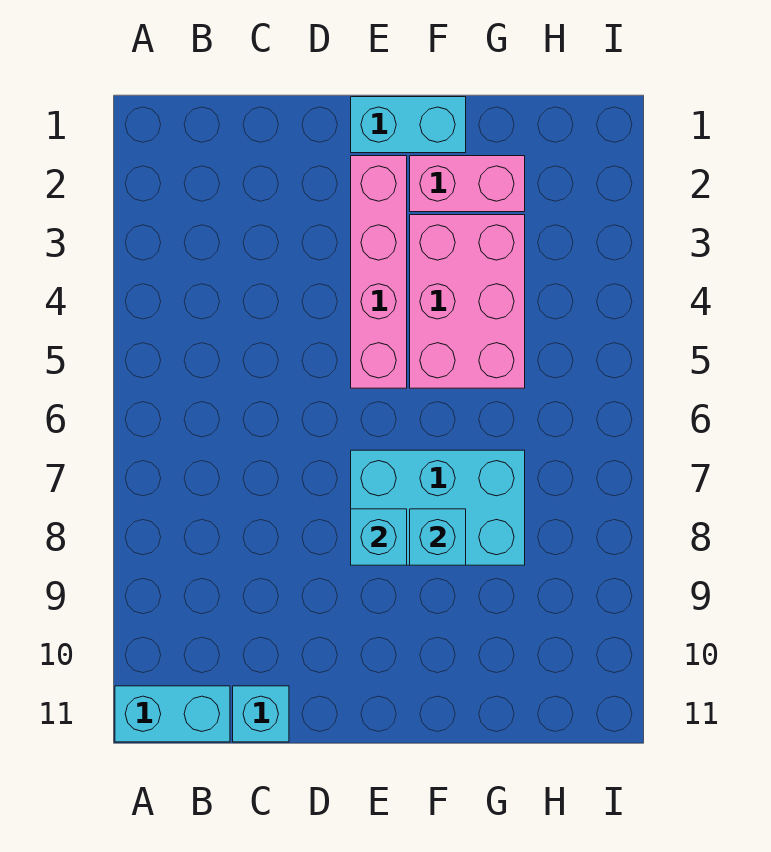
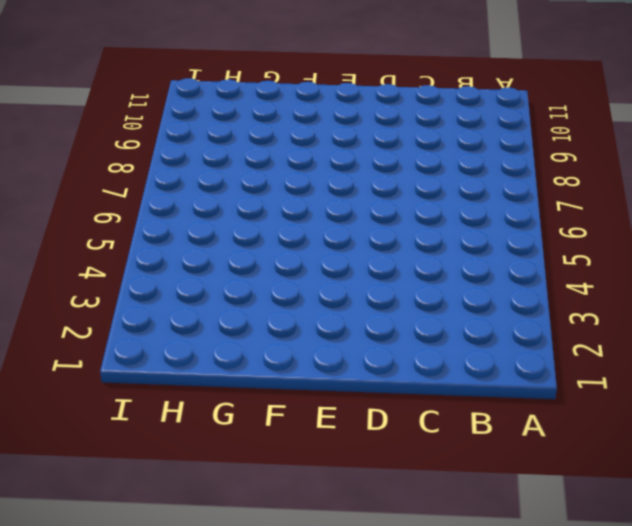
none -> cyan 1x2 brick [115,686,230,742]
none -> cyan 1x1 brick [233,686,289,742]

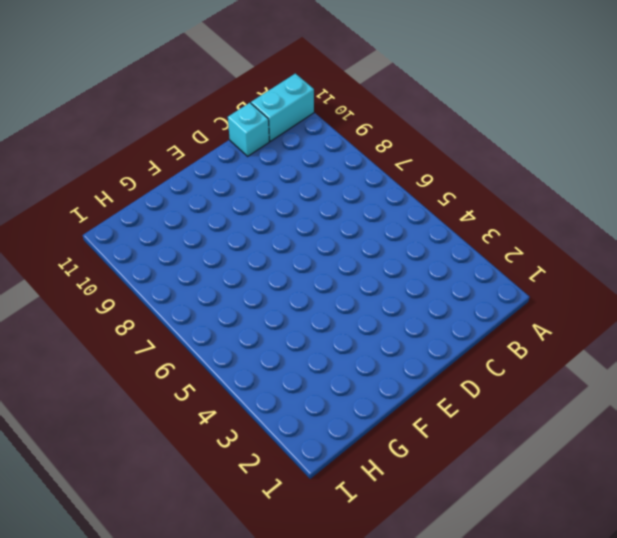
none -> cyan 1x2 brick [351,97,466,153]
none -> pink 1x4 brick [351,156,407,388]

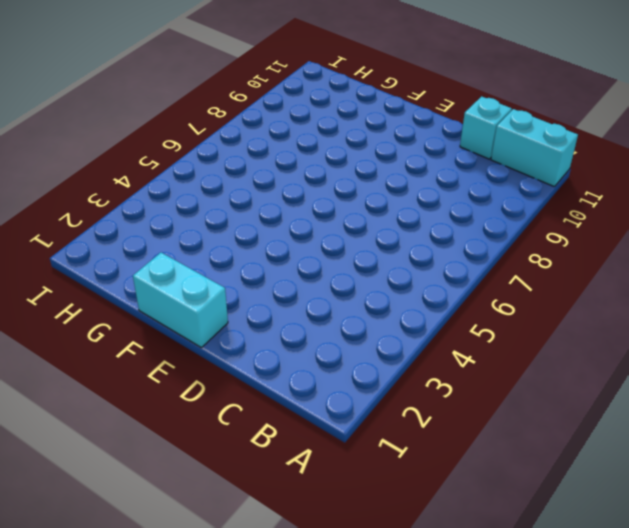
none -> pink 1x4 brick [351,156,407,388]
none -> cyan 2x3 brick [351,450,525,565]

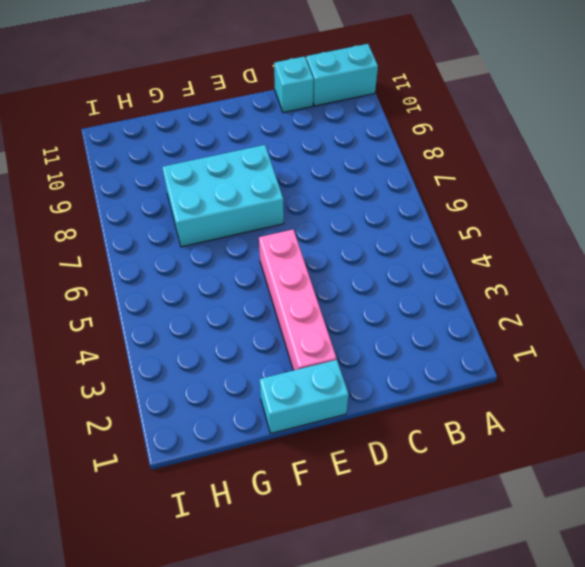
none -> pink 1x2 brick [410,156,525,212]
none -> pink 2x3 brick [410,215,525,388]

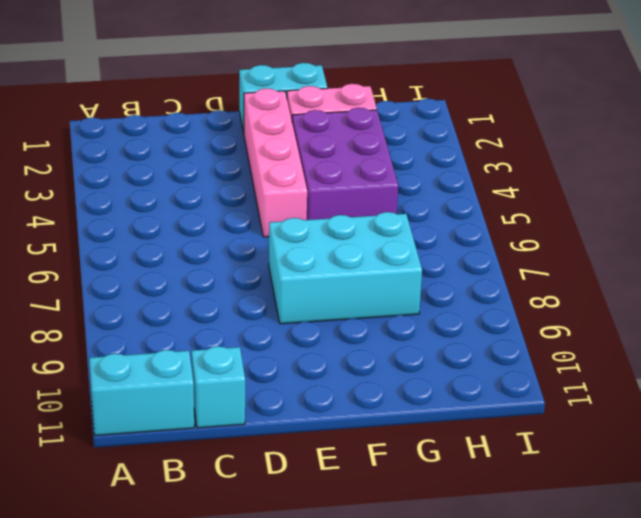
purple 2x3 brick [292,108,398,220] -> pink 2x3 brick [410,215,525,388]
none -> cyan 1x1 brick [351,509,407,565]
none -> cyan 1x1 brick [410,509,466,565]

